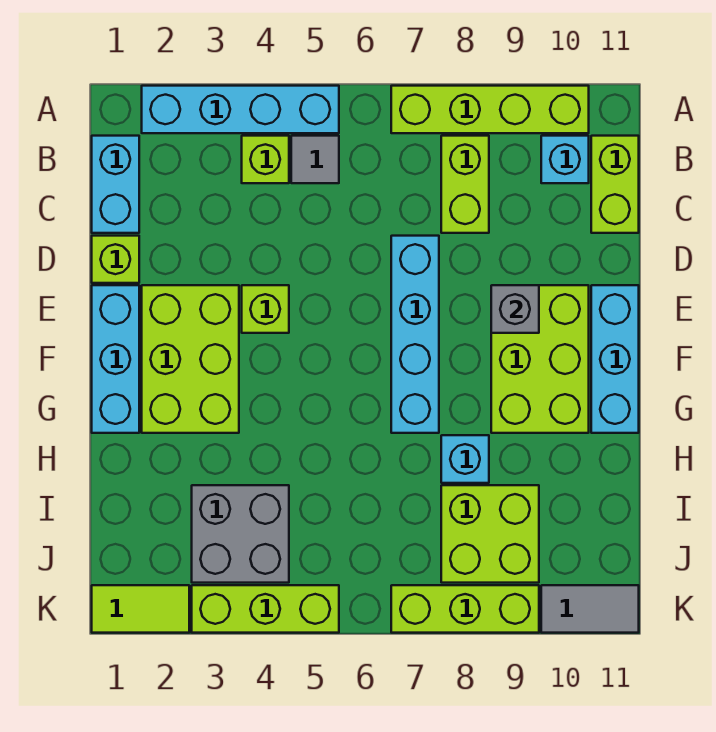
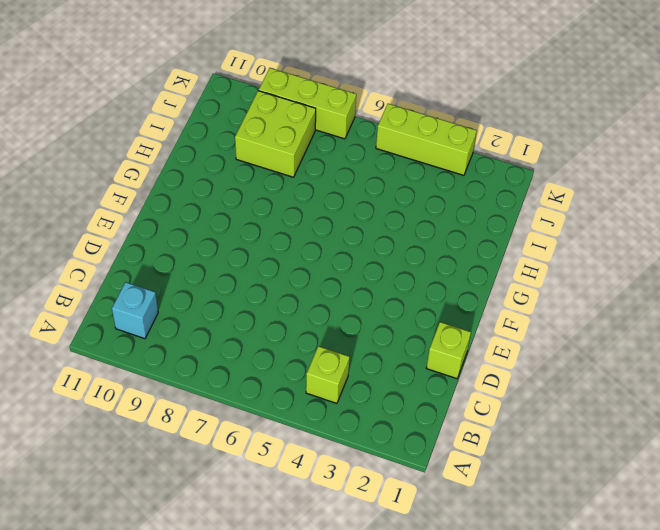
none -> cyan 1x4 brick [142,86,339,133]
none -> lime 1x4 brick [391,86,589,133]
none -> cyan 1x2 brick [92,136,139,233]

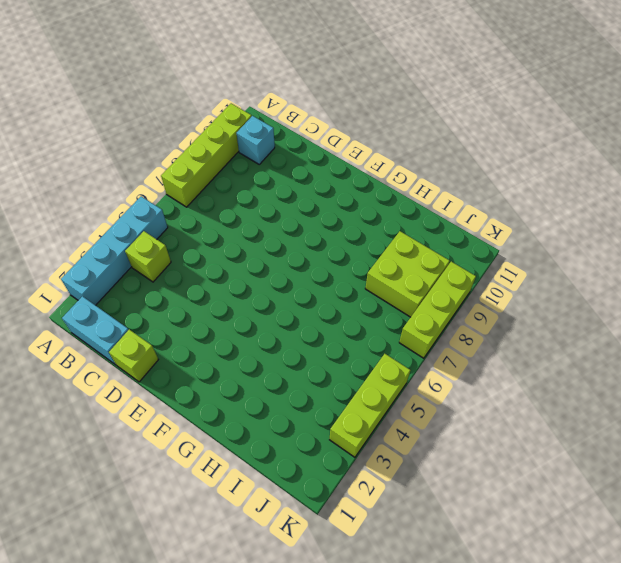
none -> grey 1x1 tile [291,136,339,183]
none -> lime 1x2 brick [441,136,489,233]
none -> lime 1x2 brick [591,136,639,233]

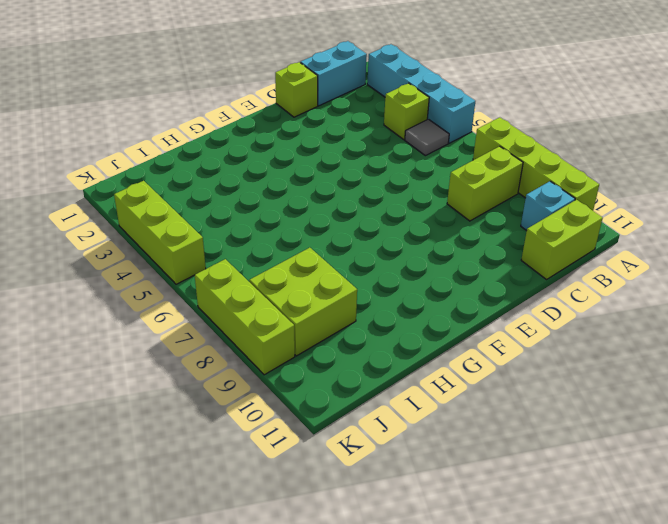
none -> cyan 1x4 brick [391,236,439,433]
none -> cyan 1x3 brick [92,285,139,433]
none -> lime 2x3 brick [142,285,239,433]

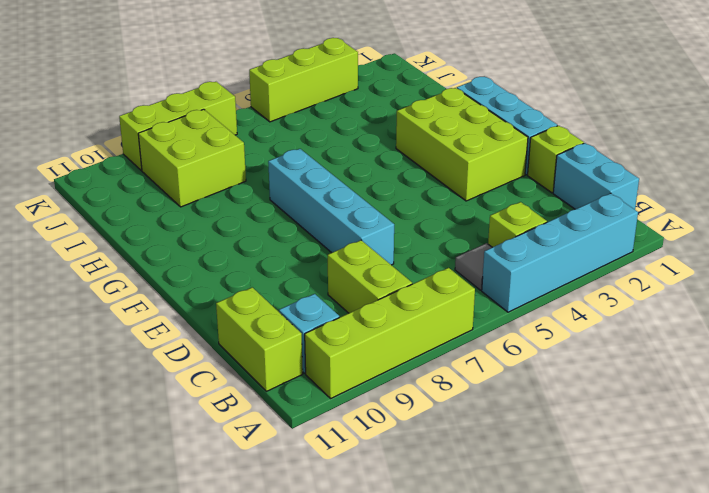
none -> lime 1x1 brick [242,285,289,333]
none -> lime 2x3 brick [491,285,589,433]
none -> cyan 1x3 brick [591,285,639,433]

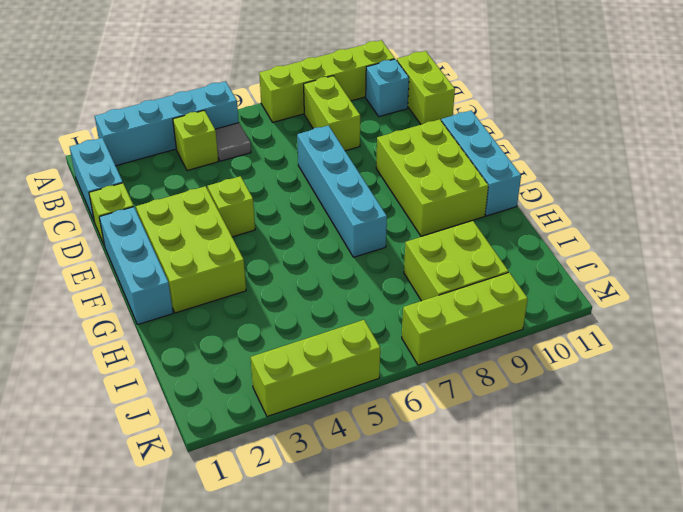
none -> cyan 1x1 brick [441,435,489,483]
none -> grey 2x2 brick [192,485,289,583]
none -> lime 1x2 tile [92,585,189,633]

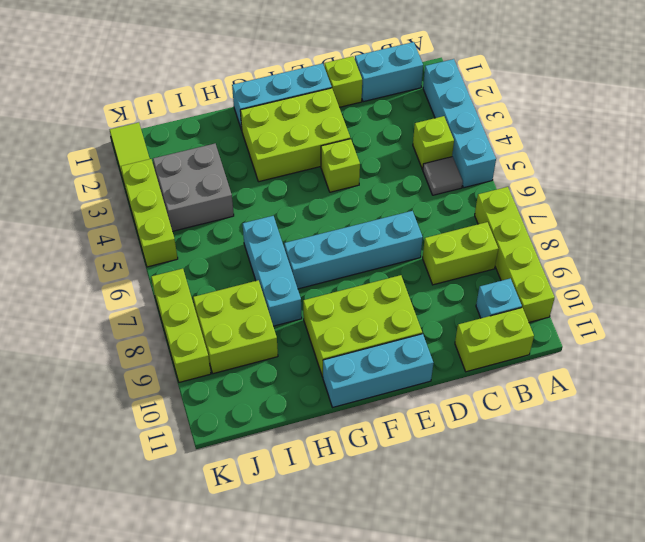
cyan 1x3 brick [243,216,302,326] -> cyan 1x1 brick [441,435,489,483]
none -> grey 1x2 tile [541,585,639,633]
none -> grey 1x1 brick [491,285,539,333]

